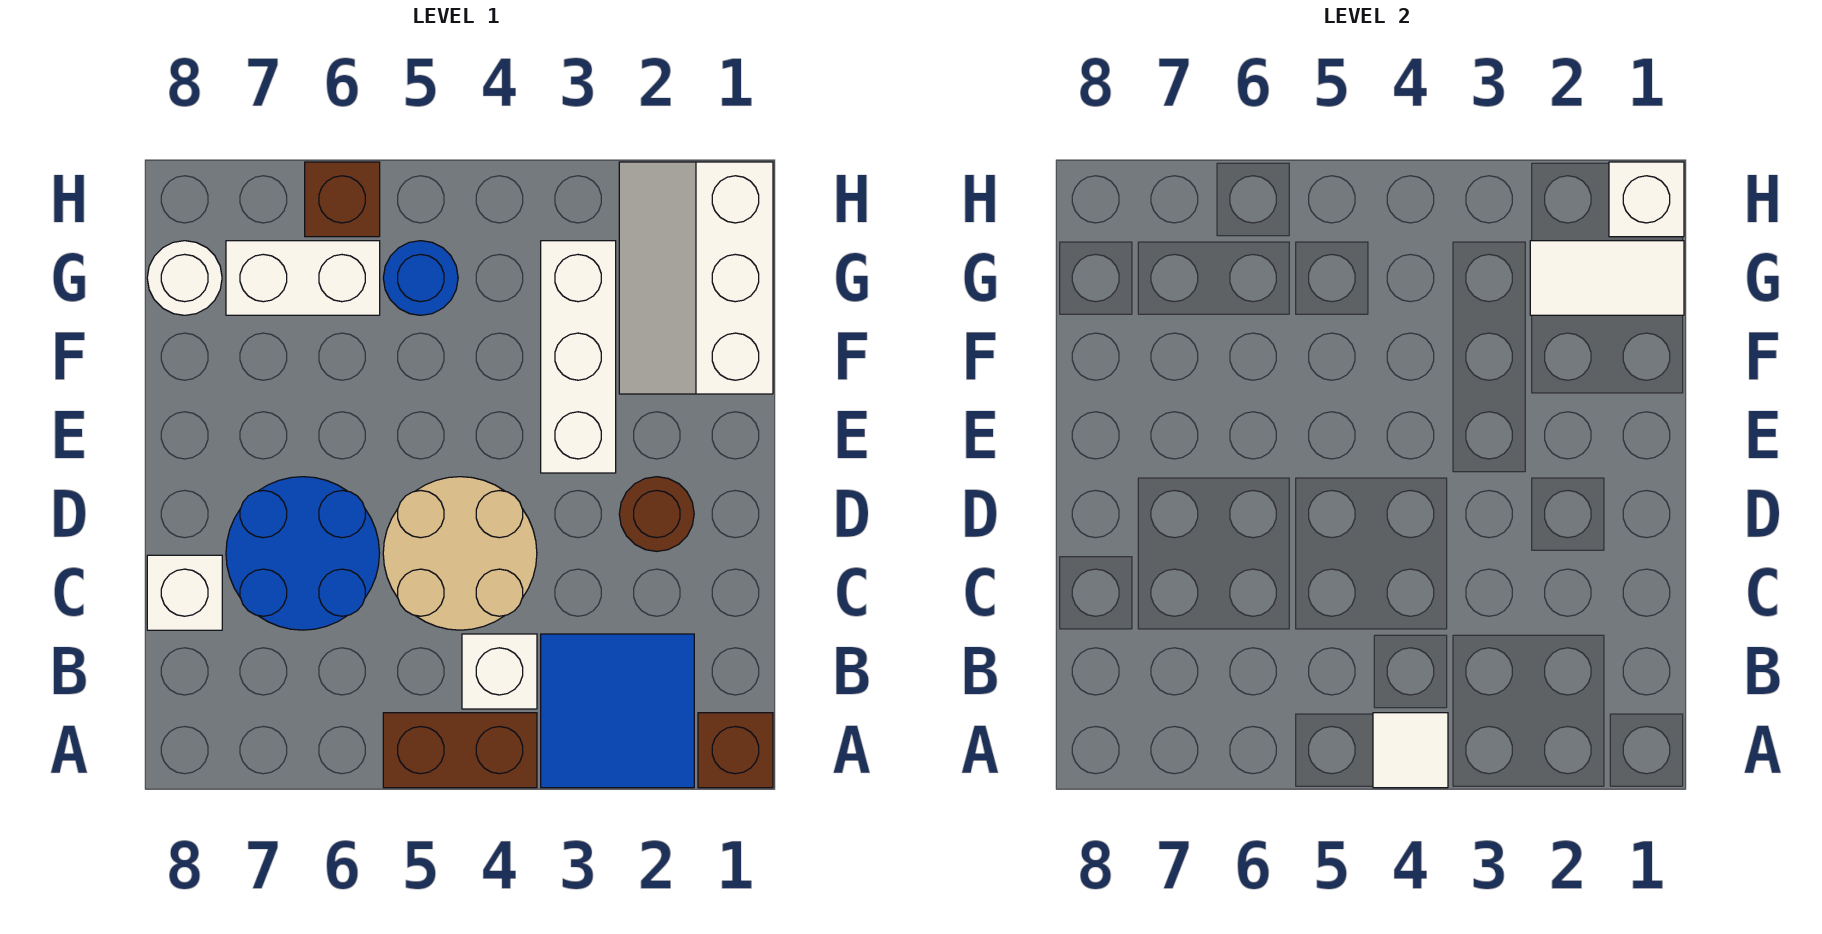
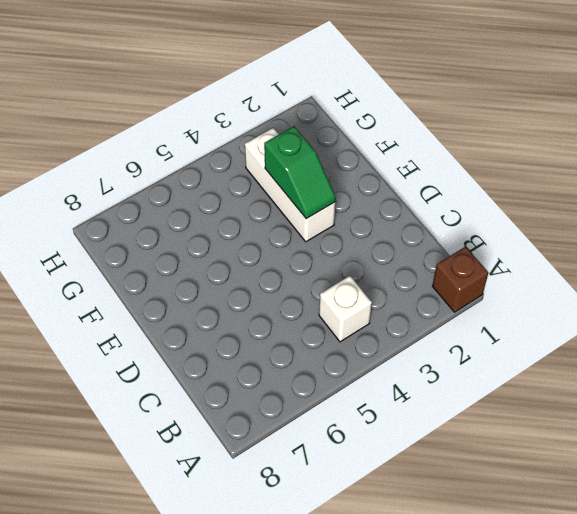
green 1x2 slope [264,126,336,219] -> none
none -> blue 2x2 tile [541,634,694,788]
none -> brown 1x2 brick [383,713,537,788]
none -> tan 2x2 round brick [383,477,537,630]

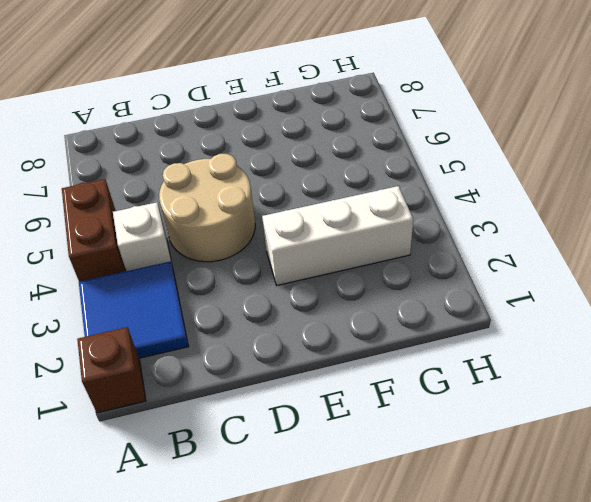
none -> blue 2x2 round brick [226,477,380,630]
none -> white 1x1 brick [147,555,222,630]
none -> brown 1x1 round brick [619,477,694,551]

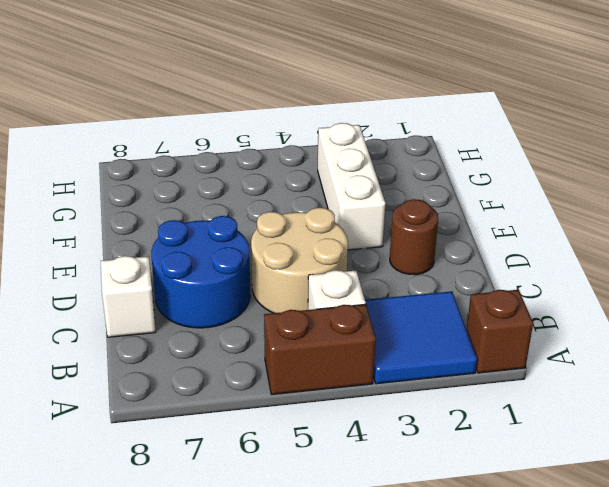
none -> white 2x3 slope [619,162,773,394]
none -> blue 1x1 round brick [383,241,458,315]
none -> white 1x2 brick [226,241,380,315]

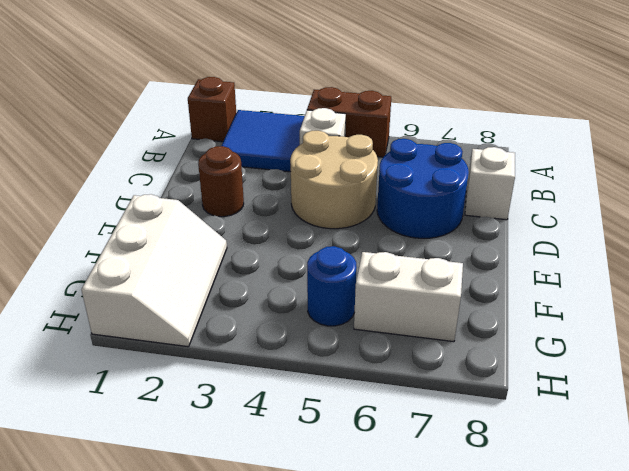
none -> white 1x3 brick [541,241,616,473]
none -> white 1x1 round brick [147,241,222,315]
none -> brown 1x1 brick [305,162,380,237]

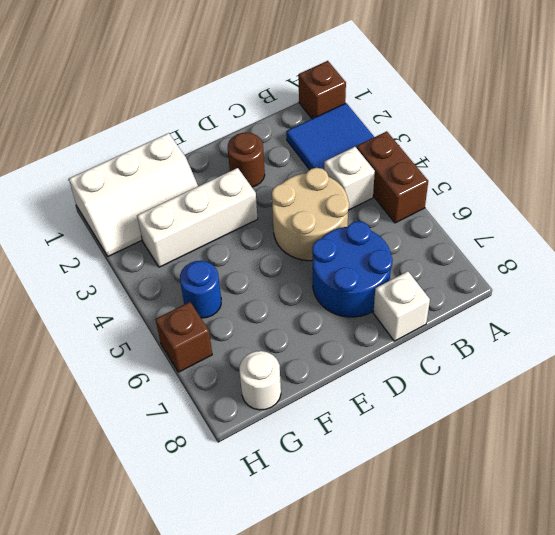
none -> white 1x2 brick [226,241,380,315]
none -> white 1x1 tile [1373,713,1448,788]
none -> white 1x2 tile [1530,241,1684,315]

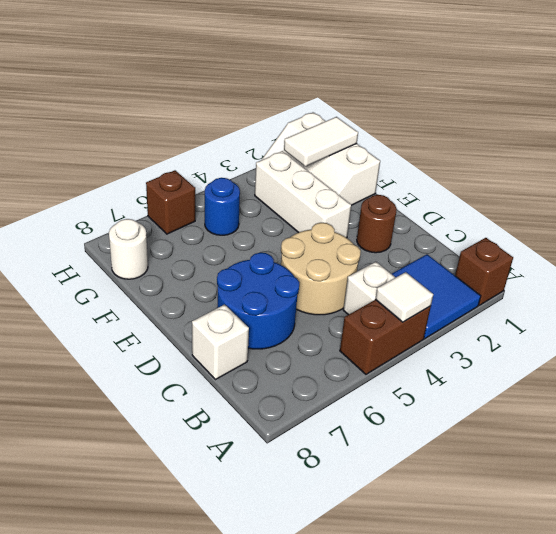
none -> white 1x2 brick [226,241,380,315]
none -> white 1x1 brick [1609,162,1684,237]

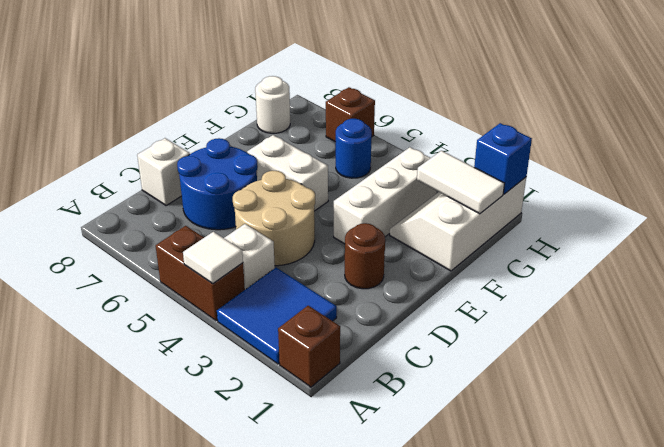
white 1x2 brick [247,135,328,211] -> white 1x2 brick moved to [226,241,380,315]
blue 1x1 brick [474,123,532,194] -> white 1x1 brick [1609,162,1684,237]

